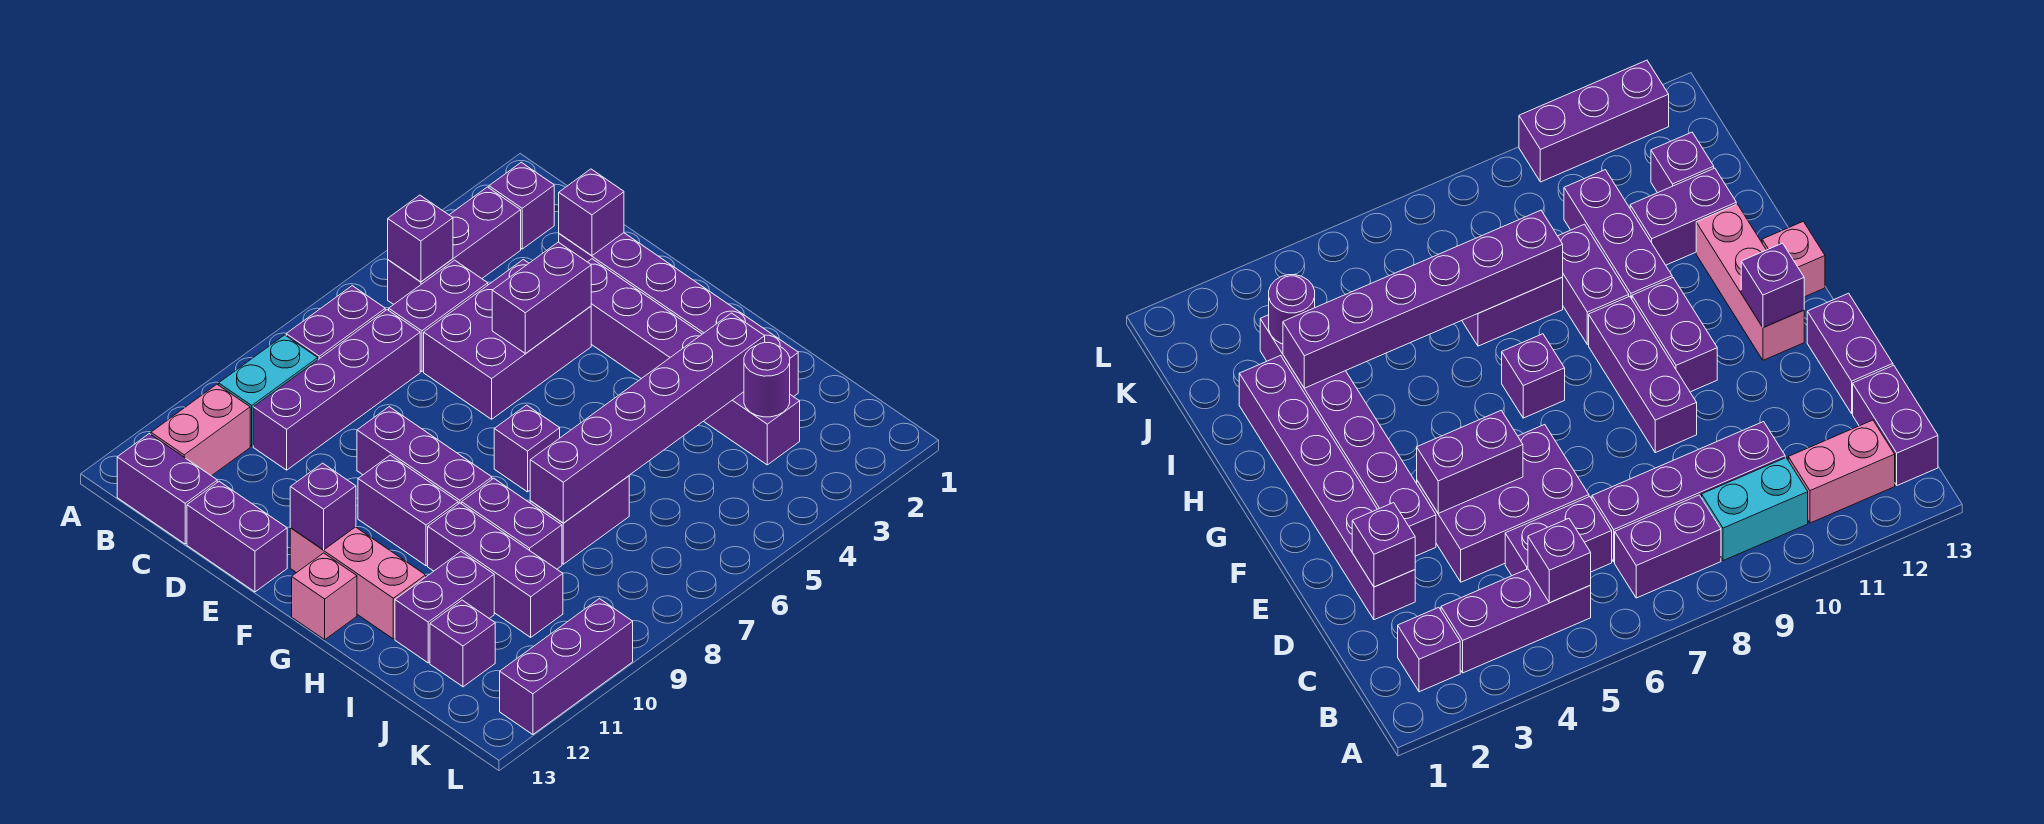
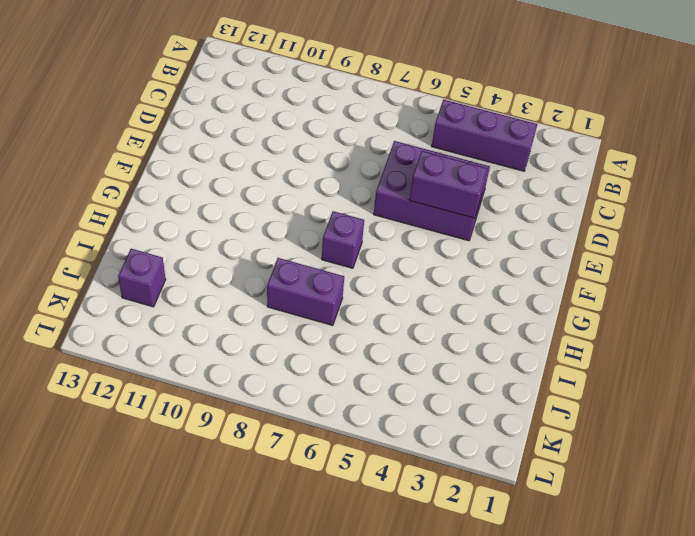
none -> purple 1x1 brick [489,162,554,249]
none -> purple 1x2 brick [286,286,385,359]
none -> cyan 1x2 brick [219,335,318,446]

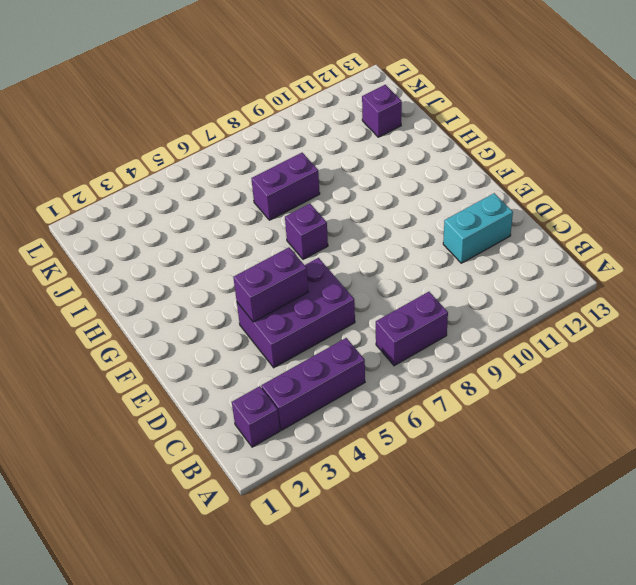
cyan 1x2 brick [443,193,513,263] -> cyan 1x2 brick moved to [219,335,318,446]
none -> pink 1x2 brick [151,384,250,476]
none -> purple 1x2 brick [117,434,217,544]
none -> purple 1x2 brick [389,260,488,372]

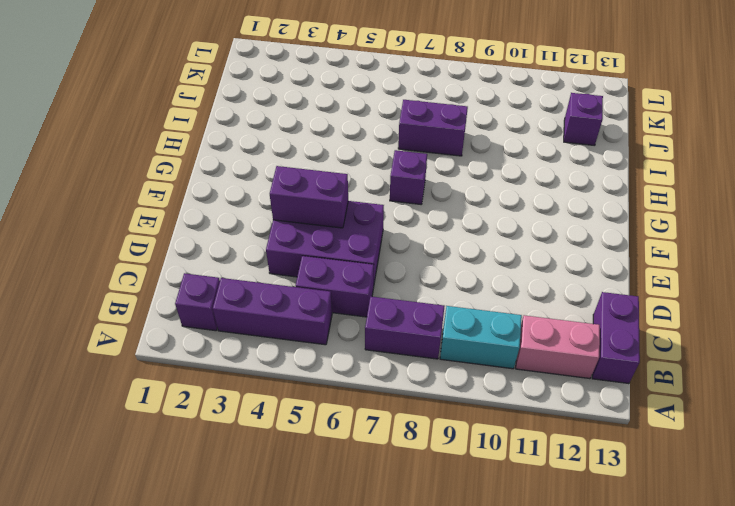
none -> purple 1x4 brick [253,310,420,470]
none -> purple 1x6 brick [559,233,798,397]
none -> purple 1x2 brick [187,481,287,592]

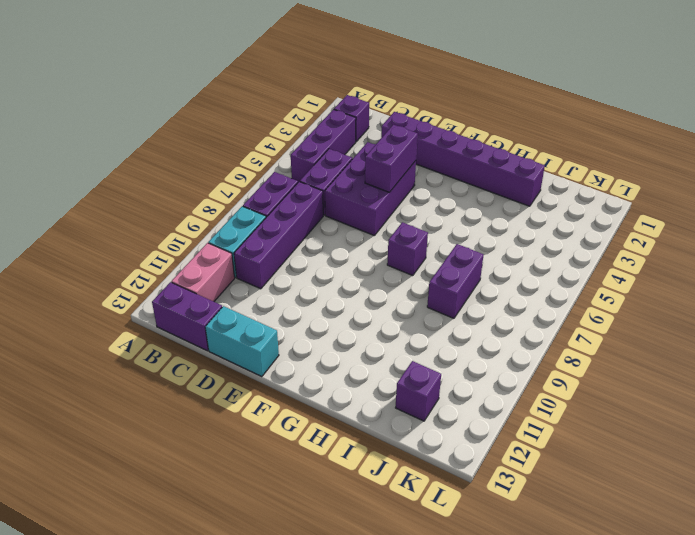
cyan 1x2 brick [205,306,279,377] -> purple 1x2 brick [187,481,287,592]
none -> purple 1x6 brick [588,259,800,465]
none -> purple 1x3 brick [357,407,492,504]
none -> purple 1x2 brick [358,455,458,566]

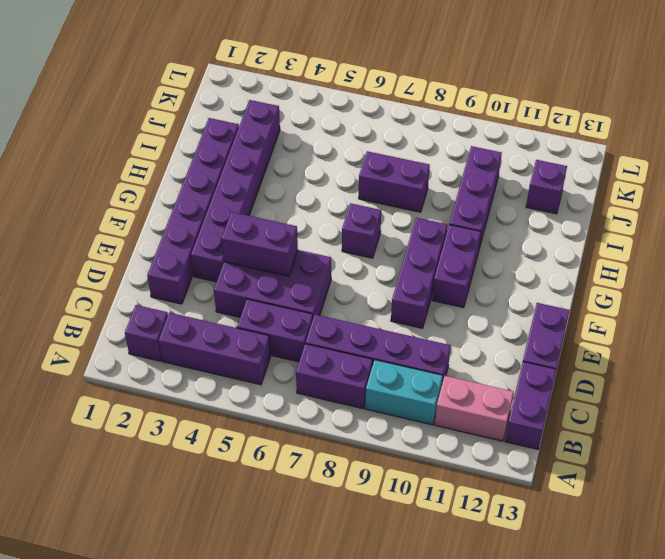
none -> pink 1x3 brick [290,527,426,639]
none -> pink 1x1 brick [292,553,357,640]
none -> purple 1x2 brick [462,478,562,569]

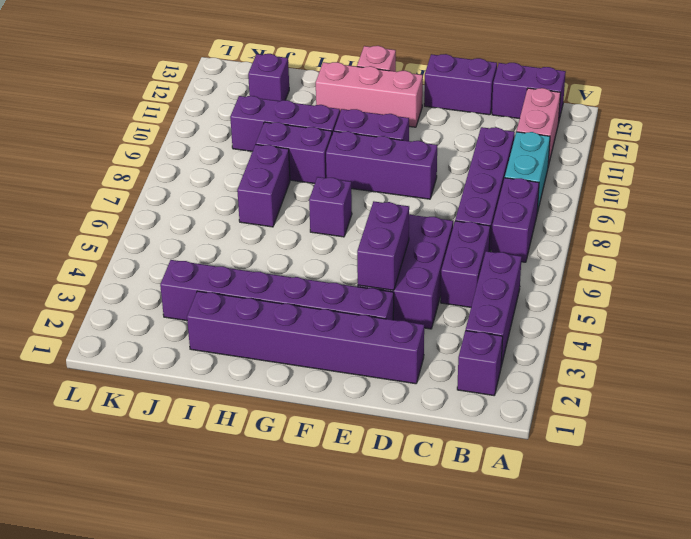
none -> purple 1x2 brick [395,552,494,663]
none -> purple 1x3 brick [500,599,633,735]
none -> purple 1x1 brick [388,195,453,282]

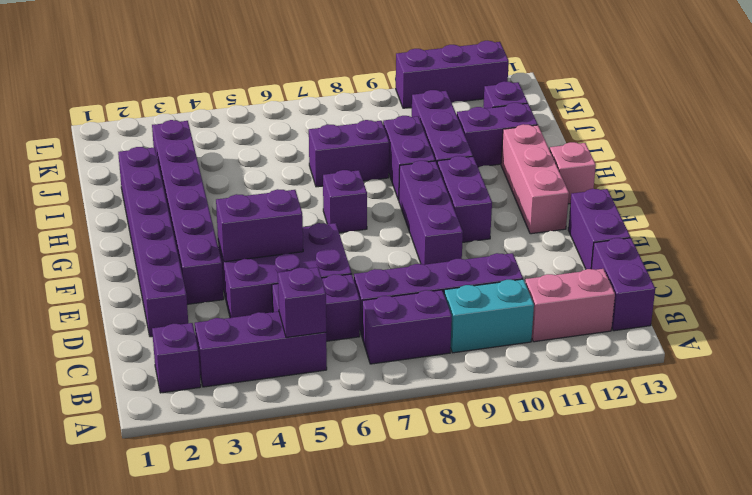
none -> purple 1x1 brick [559,169,624,256]
none -> purple 1x1 brick [290,463,356,550]
none -> purple 1x6 brick [530,313,765,523]

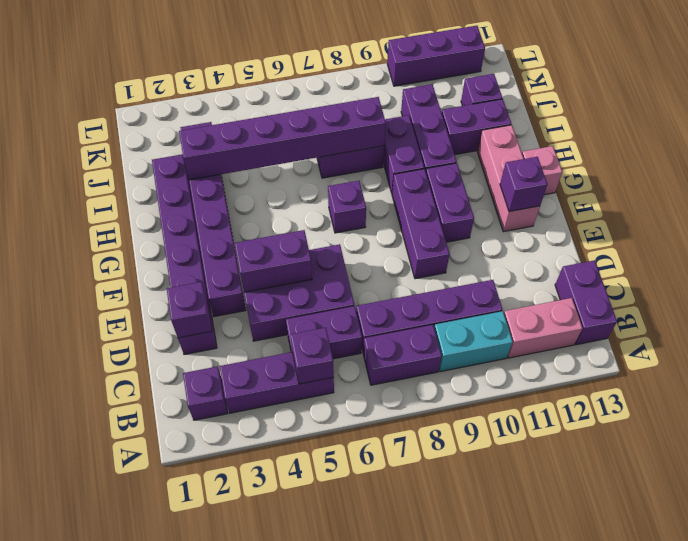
none -> purple 1x2 brick [187,481,287,592]
none -> purple 1x1 round brick [744,343,790,417]

